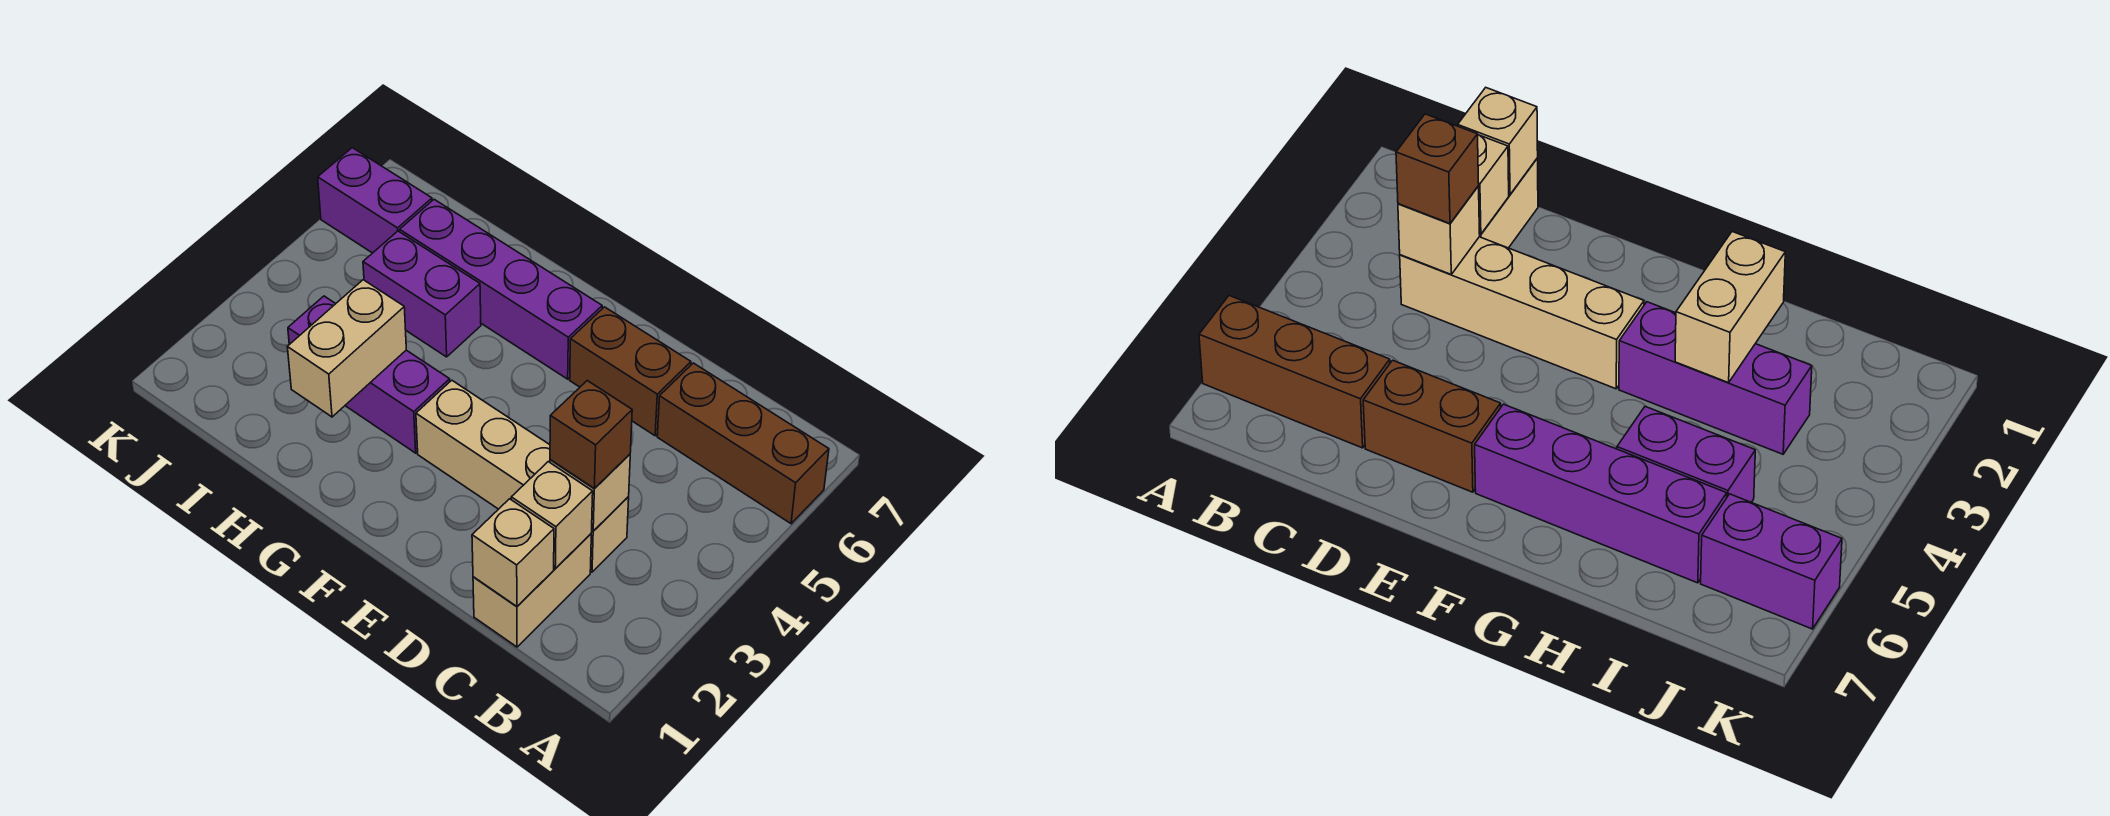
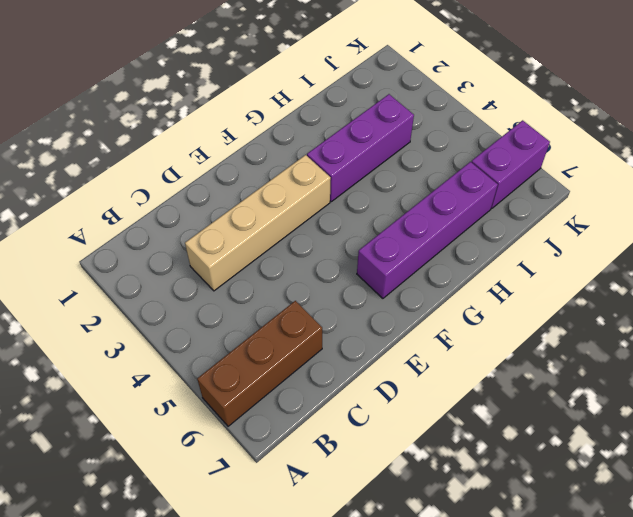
none -> tan 1x2 brick [473,534,591,647]
none -> brown 1x2 brick [570,307,691,436]
none -> purple 1x2 brick [363,231,481,357]

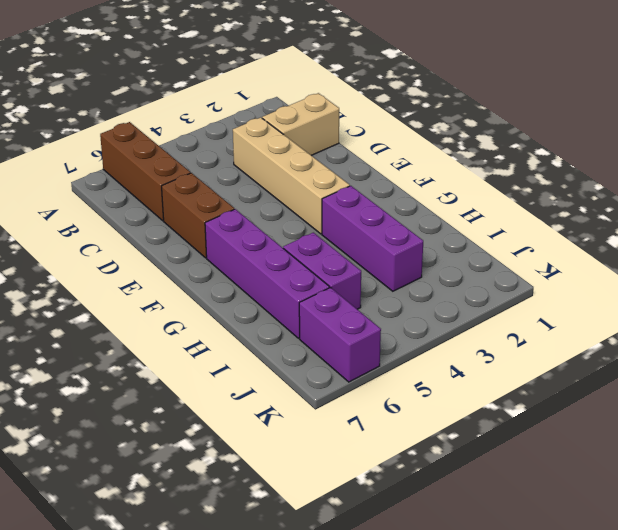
none -> tan 1x1 brick [472,499,554,607]
none -> tan 1x1 brick [511,462,593,568]
none -> tan 1x1 brick [550,454,630,531]

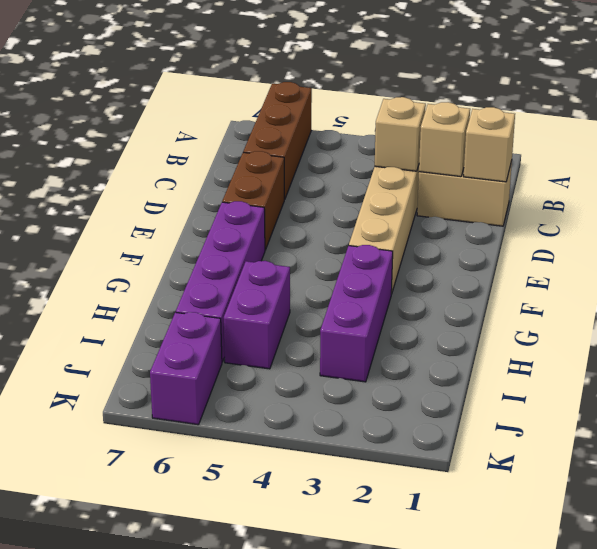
none -> tan 1x2 brick [287,280,406,417]
none -> brown 1x1 brick [550,381,632,489]

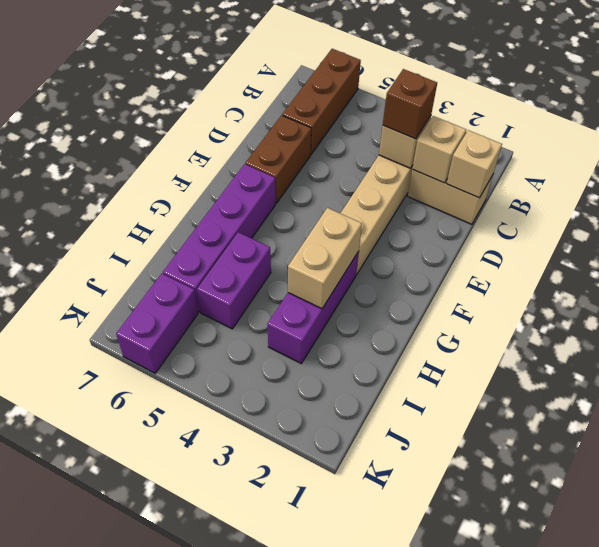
tan 1x2 brick [288,208,362,309] -> tan 1x2 brick turned to [287,280,406,417]

